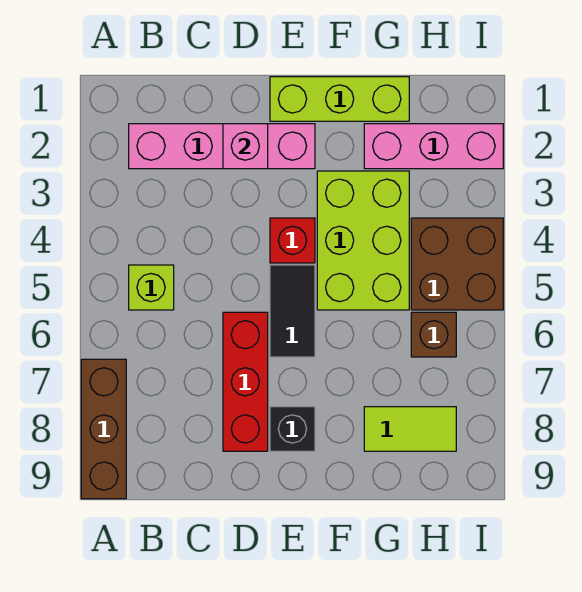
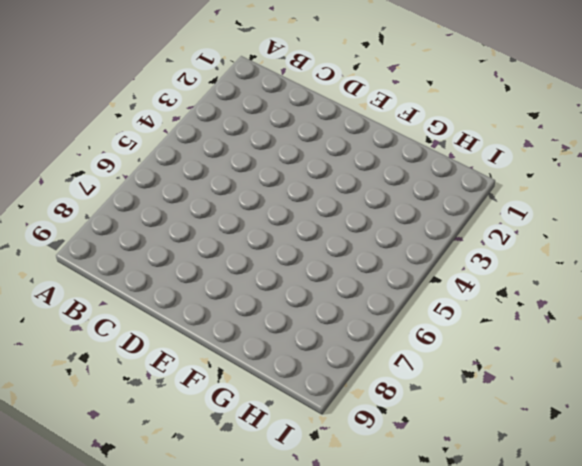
none -> brown 1x3 brick [81,359,126,499]
none -> pink 1x4 brick [129,124,315,169]
none -> lime 1x1 brick [129,265,174,310]

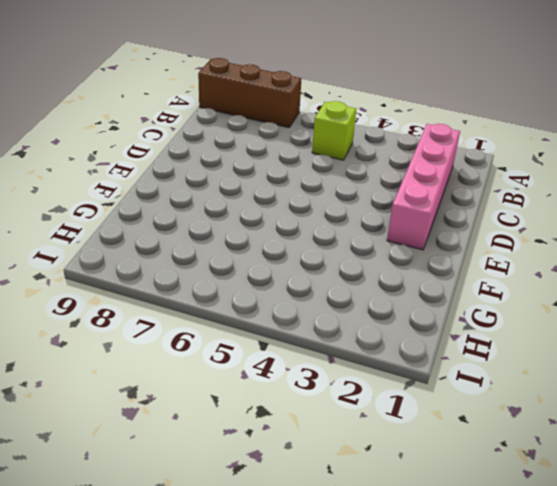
none -> red 1x3 brick [223,312,268,451]
none -> lime 1x3 brick [270,77,409,121]
none -> red 1x1 brick [270,218,315,263]

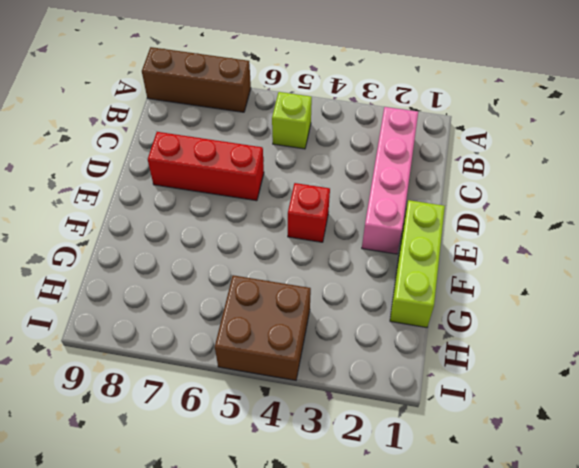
none -> black 1x2 tile [270,265,315,357]
none -> black 1x1 brick [270,407,315,451]
none -> lime 2x3 brick [317,171,409,310]

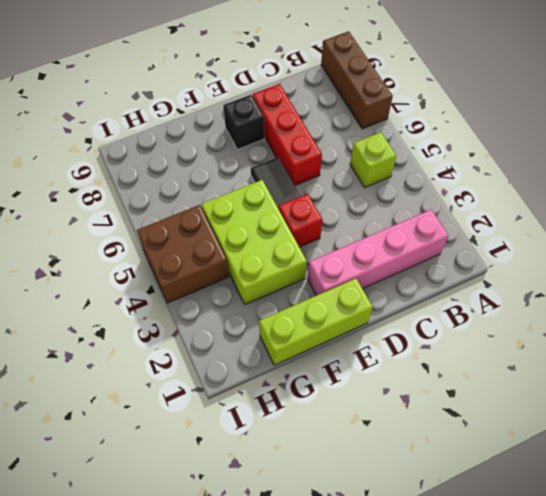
none -> pink 1x3 brick [364,124,503,169]
none -> lime 1x2 tile [364,407,456,451]
none -> brown 1x1 brick [411,312,456,357]

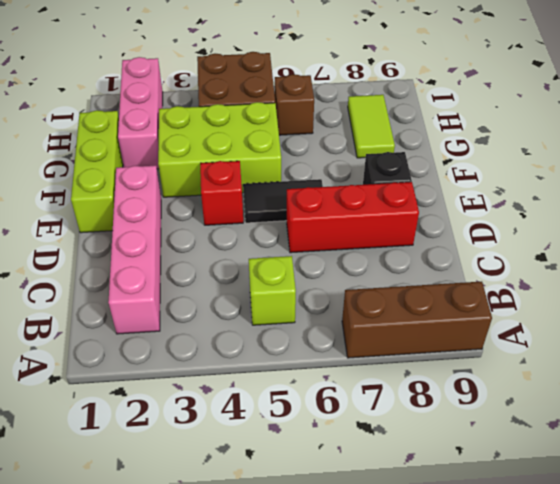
none -> pink 1x1 brick [223,124,268,169]

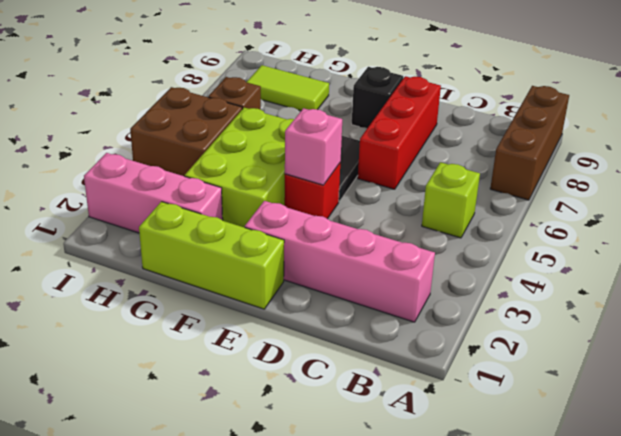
pink 1x1 brick [285,108,342,185] -> pink 1x1 brick moved to [223,124,268,169]

